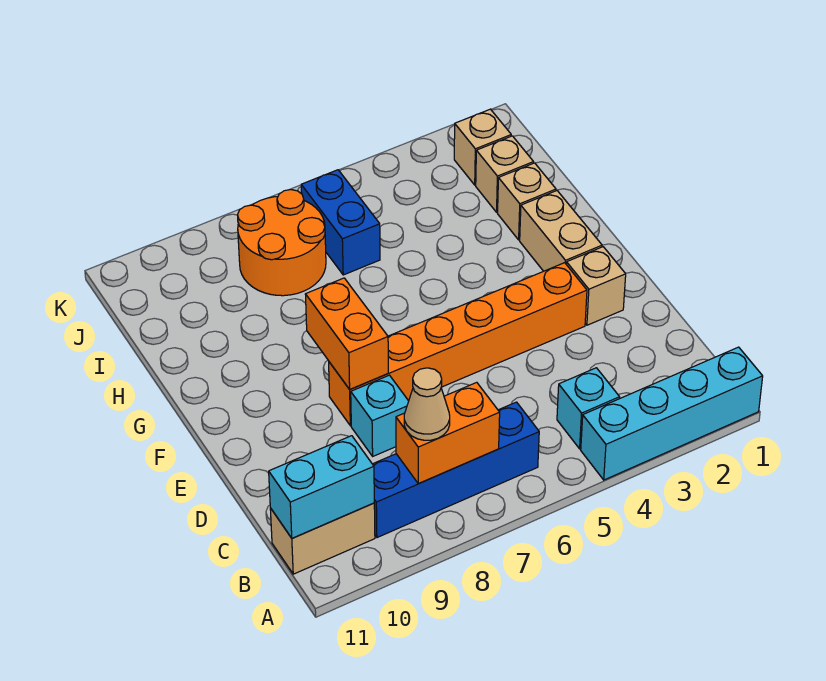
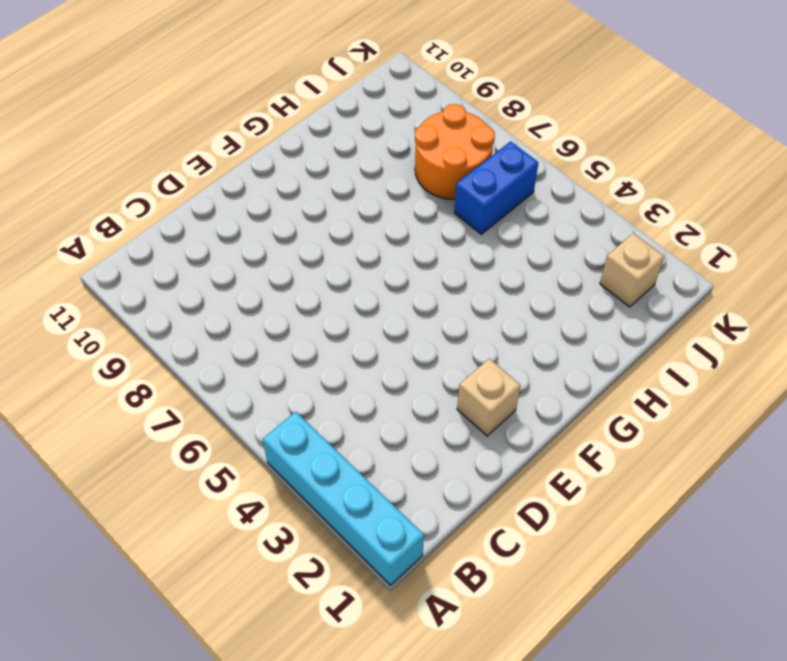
none -> cyan 1x1 brick [557,368,620,449]
none -> blue 1x4 brick [373,402,539,538]
none -> tan 1x2 brick [270,503,375,574]

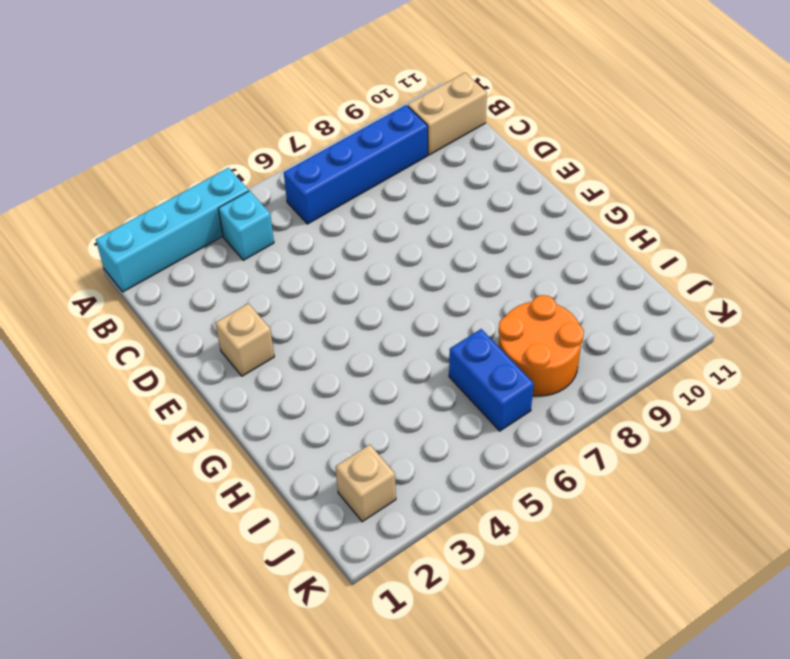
none -> cyan 1x1 brick [351,375,409,456]
none -> orange 1x6 brick [329,263,587,426]
none -> tan 1x2 brick [520,191,602,271]

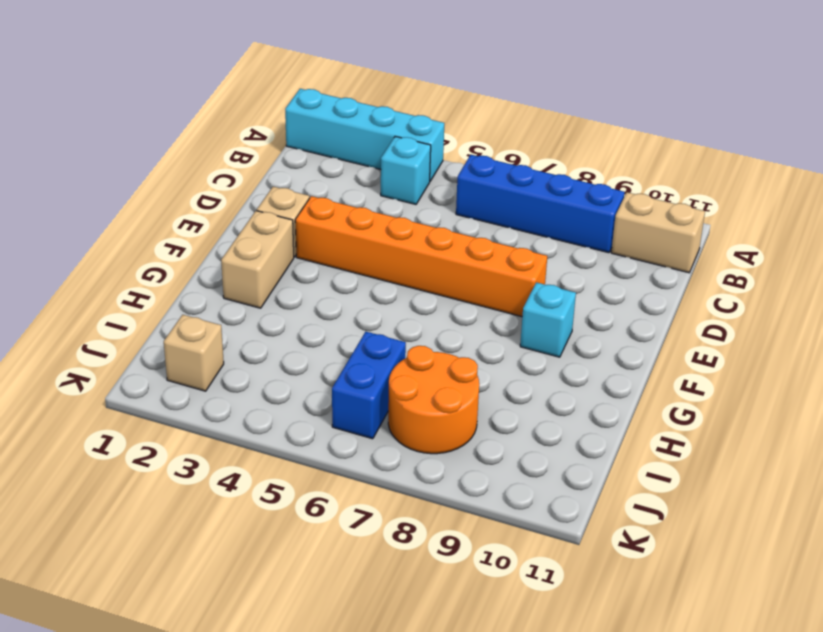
cyan 1x1 brick [520,282,576,357] -> cyan 1x1 brick moved to [351,375,409,456]
none -> tan 1x1 brick [498,163,556,240]
none -> tan 1x1 brick [476,136,534,212]
none -> orange 1x2 brick [396,382,500,484]

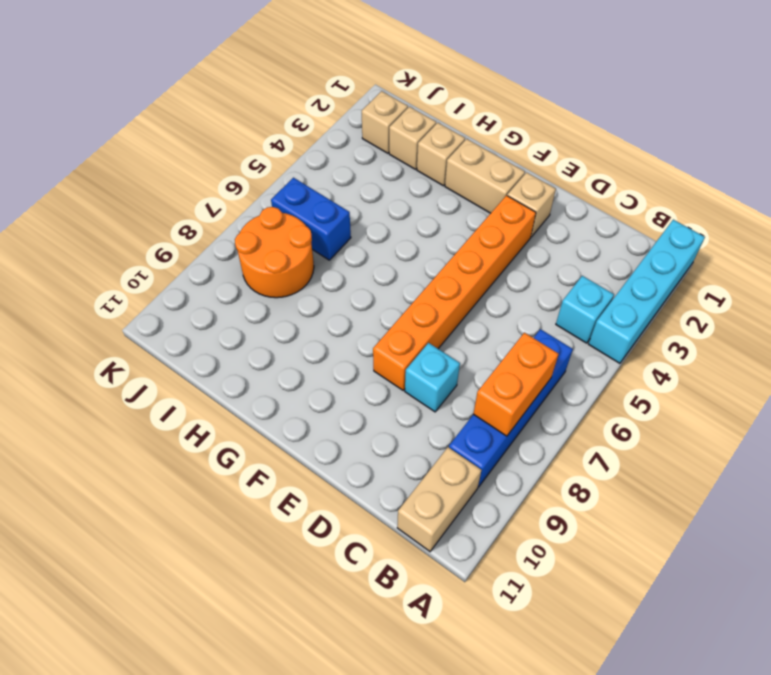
none -> cyan 1x2 brick [269,436,374,538]
none -> orange 1x2 brick [305,278,388,389]
none -> tan 1x1 cone [404,368,450,440]

